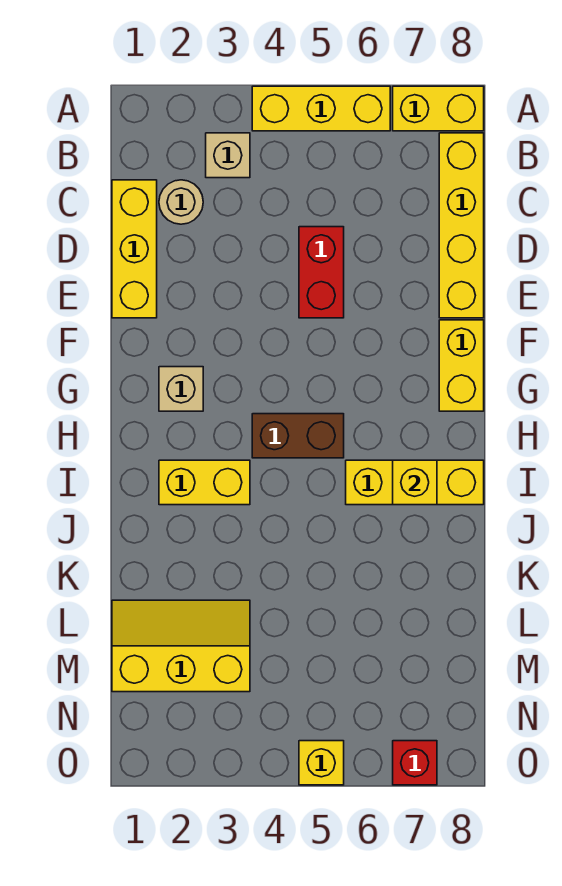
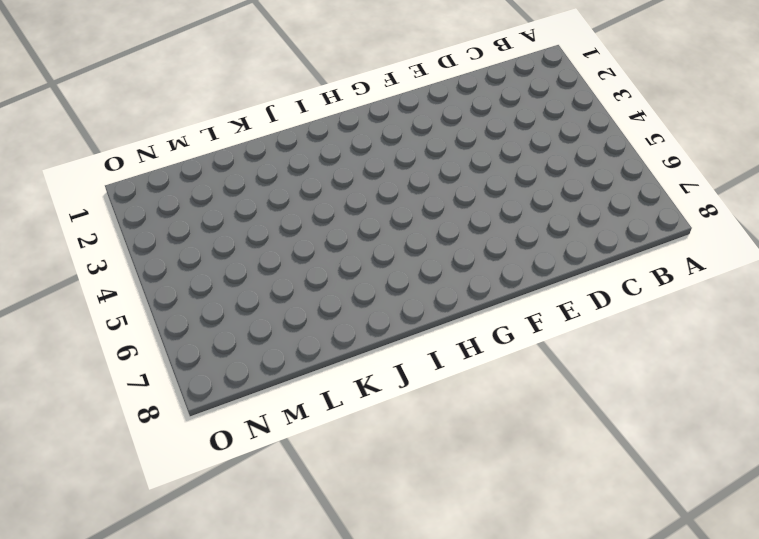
none -> yellow 1x3 brick [252,86,390,131]
none -> yellow 1x2 brick [393,86,484,131]
none -> tan 1x1 brick [206,133,250,178]

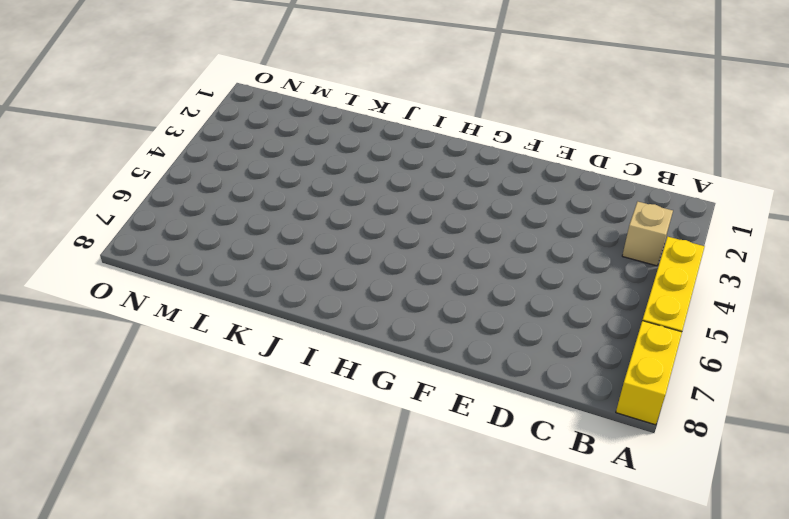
none -> yellow 1x4 brick [439,133,484,318]
none -> yellow 1x3 brick [112,180,157,318]
none -> tan 1x1 round brick [159,180,203,224]

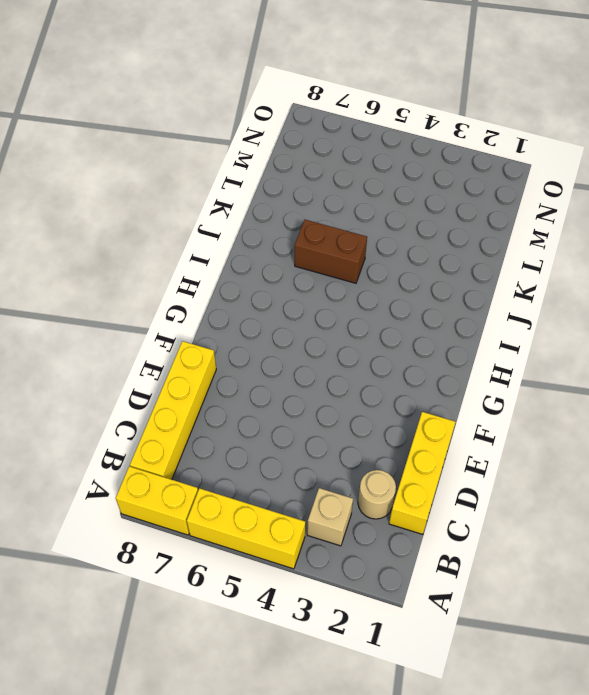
brown 1x2 brick [295,220,367,283] -> brown 1x2 brick moved to [252,414,344,458]
none -> red 1x2 brick [299,227,344,318]
none -> yellow 1x2 brick [439,320,484,411]
none -> tan 1x1 brick [159,367,203,411]

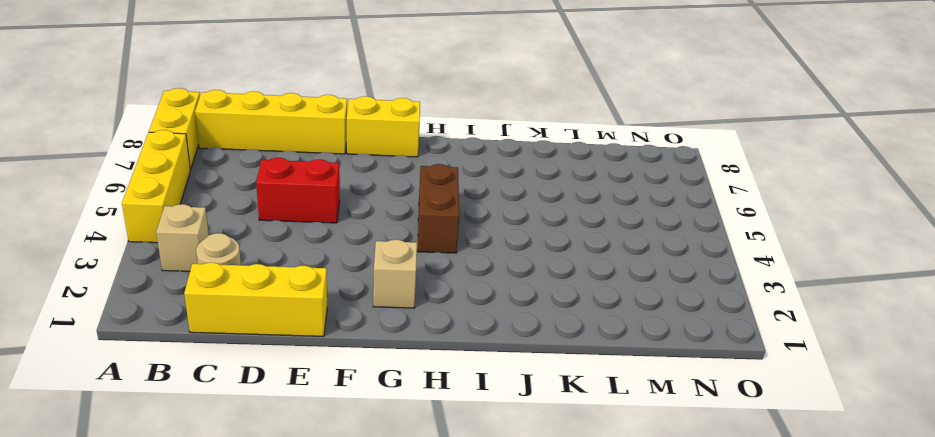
none -> yellow 1x2 brick [159,460,250,505]
none -> yellow 1x3 brick [346,460,484,505]
none -> yellow 2x3 slope [112,600,250,692]

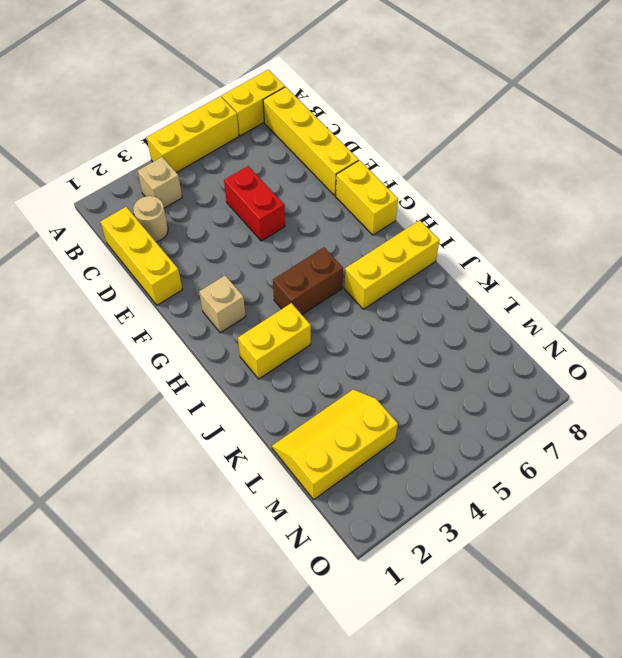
none -> yellow 1x1 brick [299,741,344,785]
none -> red 1x1 brick [393,741,437,785]
none -> yellow 1x1 brick [393,460,437,505]

